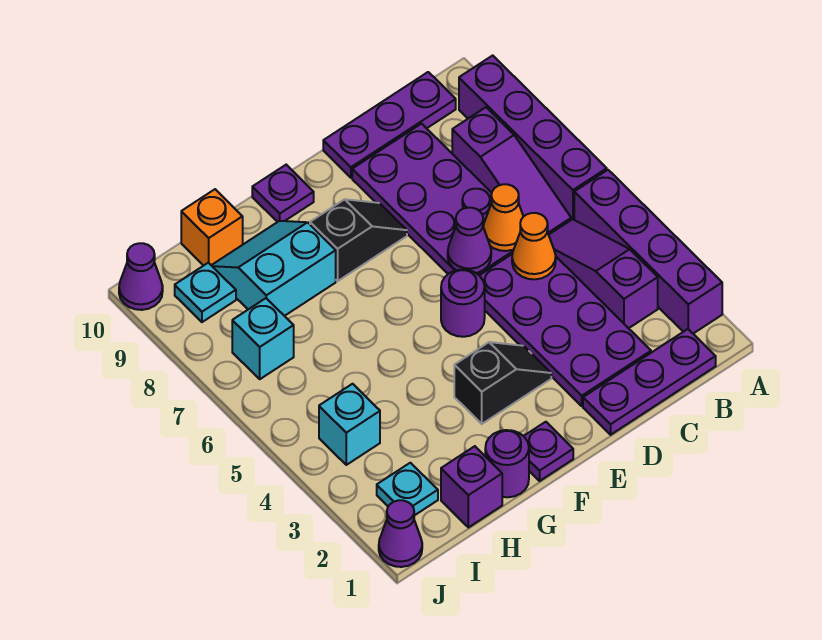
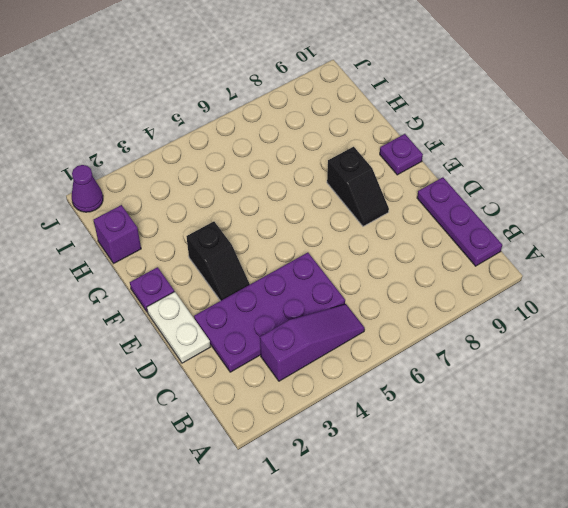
white 1x2 plate [147,292,210,363] -> purple 1x3 plate [583,329,716,435]
none -> purple 1x4 brick [574,170,722,334]
none -> purple 1x4 brick [459,55,607,220]
none -> purple 1x3 slope [452,107,571,234]

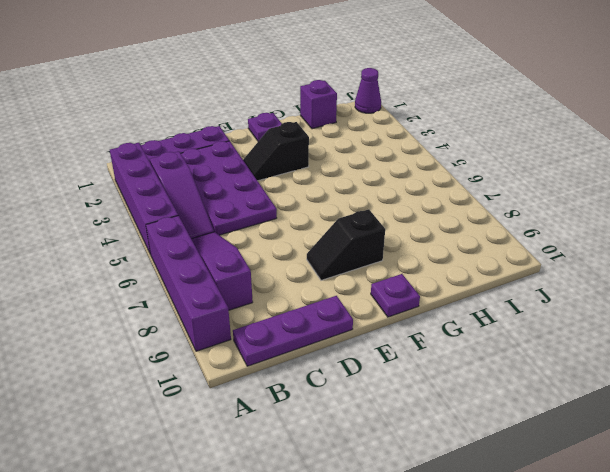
none -> purple 2x4 plate [352,124,513,275]
none -> purple 1x1 round brick [441,269,485,337]
none -> purple 1x1 round brick [485,430,529,497]

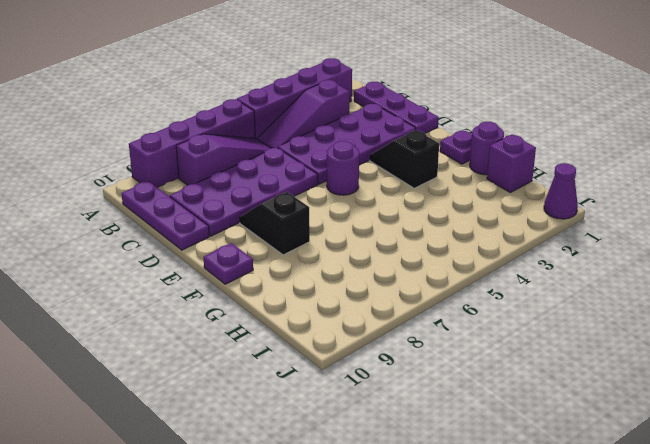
none -> cyan 2x2 slope [211,221,336,316]
none -> orange 1x1 brick [181,189,243,266]
none -> cyan 1x1 plate [377,463,438,516]

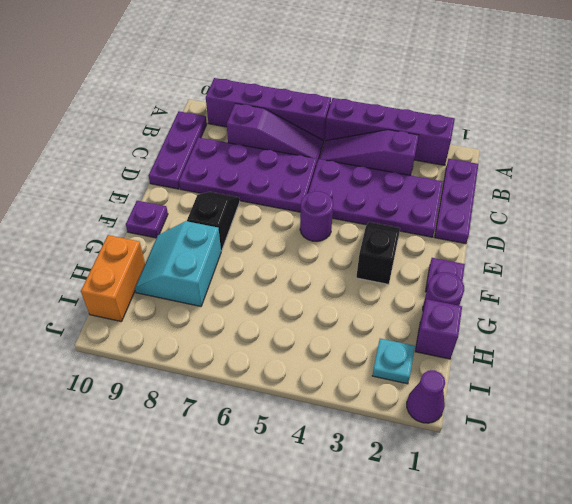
orange 1x2 brick [81,235,145,322] -> orange 1x1 brick [181,189,243,266]
none -> cyan 1x1 brick [319,384,380,465]
none -> cyan 1x1 brick [232,298,294,379]
none -> cyan 1x1 plate [175,263,236,322]

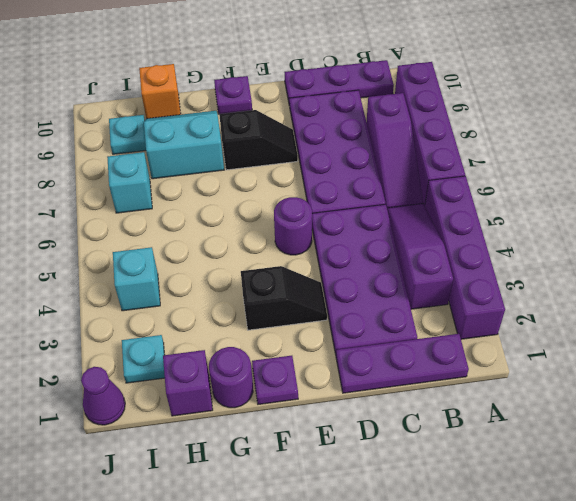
none -> purple 1x1 cone [119,243,163,310]
none -> orange 1x1 cone [512,213,556,279]
none -> orange 1x1 cone [484,184,523,251]

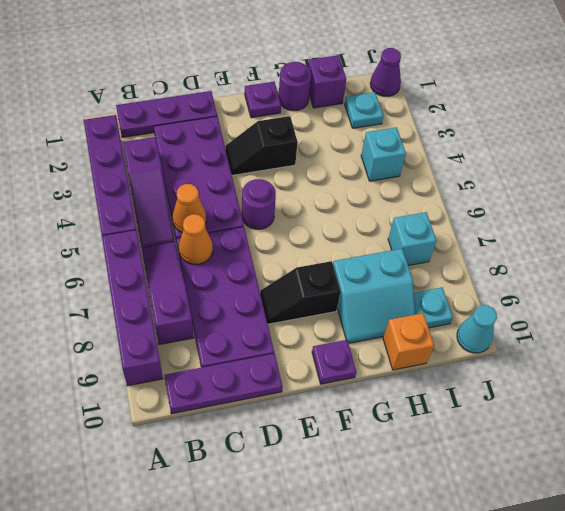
cyan 1x1 cone [457,305,497,353] -> purple 1x1 cone [119,243,163,310]
none -> purple 1x1 cone [448,208,491,273]

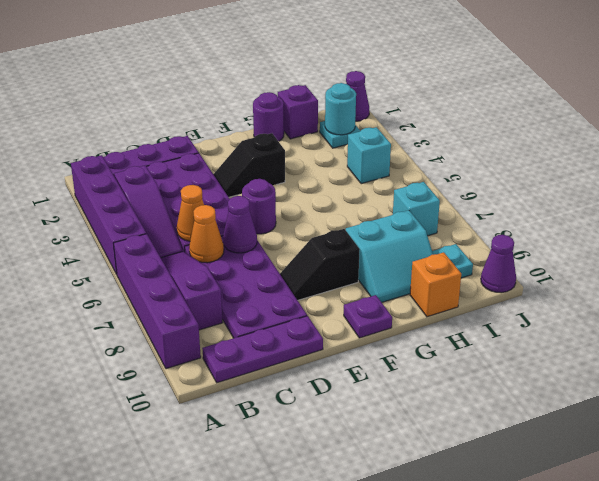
cyan 1x1 round brick [325,83,356,135] -> none
none -> purple 1x1 plate [524,422,573,481]

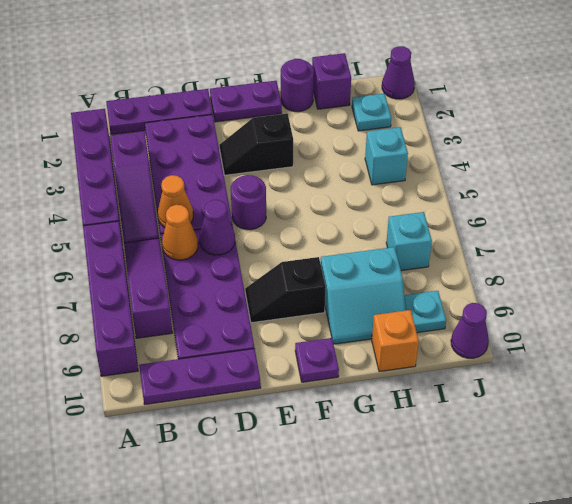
purple 1x2 plate [210,81,282,122] -> purple 1x1 plate [524,422,573,481]

